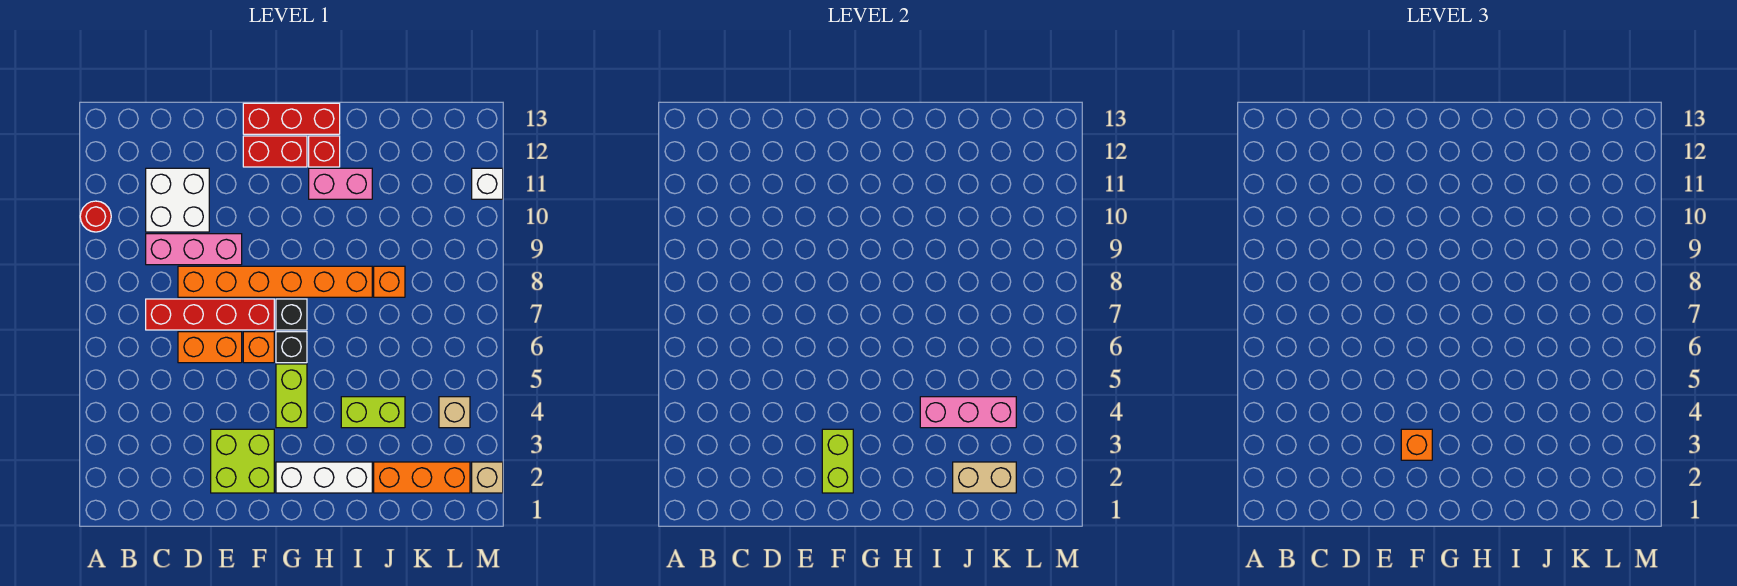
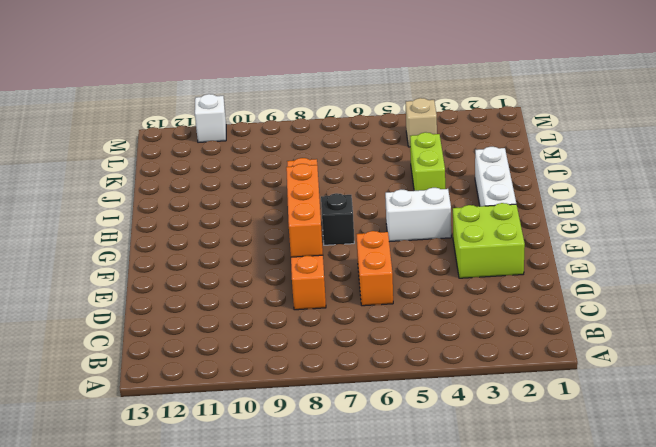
orange 1x3 brick [286,164,323,257] -> orange 1x3 brick moved to [374,462,470,493]
white 1x2 brick [385,188,451,242] -> lime 1x2 brick [276,364,307,428]
none -> red 1x1 round brick [80,201,111,232]
none -> red 1x4 brick [146,299,274,330]
none -> pink 1x3 brick [146,234,242,265]

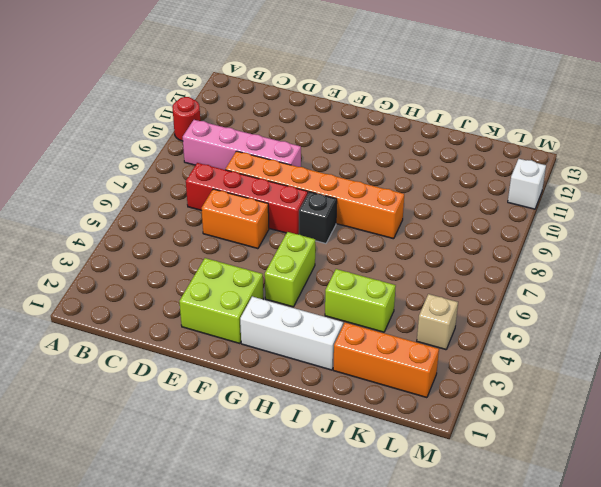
pink 1x4 brick [183,120,301,170] -> pink 1x3 brick [146,234,242,265]
none -> white 2x2 brick [146,168,209,232]
none -> orange 1x1 brick [243,332,274,363]
none -> red 1x2 brick [243,136,307,167]

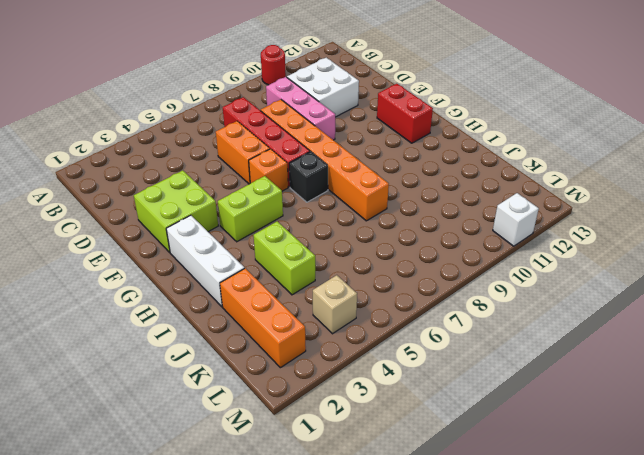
none -> red 1x3 brick [243,103,340,134]
none -> black 1x1 brick [276,332,307,363]
none -> pink 1x2 brick [309,168,372,199]

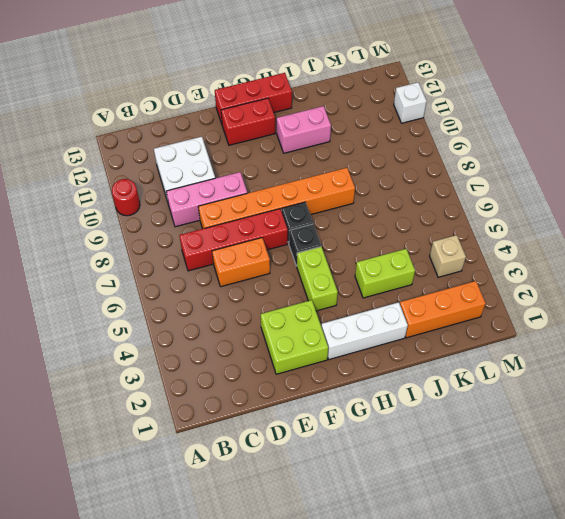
none -> orange 1x1 brick [243,332,274,363]
none -> red 1x1 brick [309,136,340,167]
none -> orange 1x1 brick [374,266,405,297]

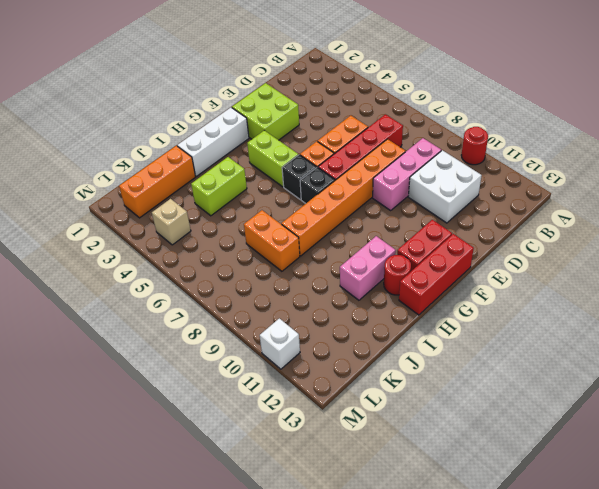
red 1x1 round brick [384,255,411,295] -> red 1x1 brick [309,136,340,167]
orange 1x2 brick [244,210,300,271] -> orange 1x1 brick [374,266,405,297]
none -> tan 1x1 brick [472,462,503,493]
none -> lime 1x2 brick [822,429,853,493]
none -> pink 1x3 brick [920,397,1016,428]

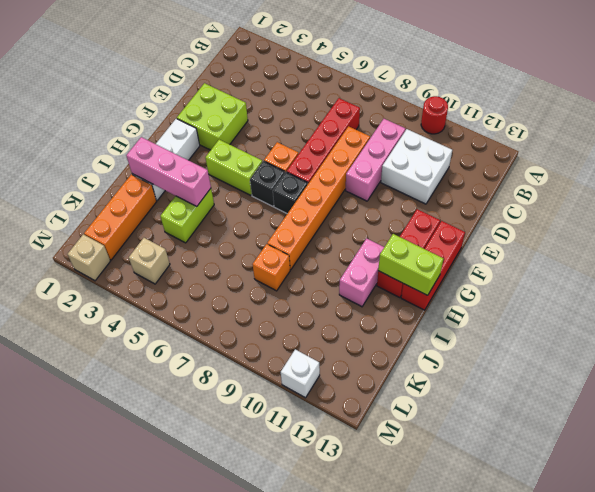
lime 1x2 brick [378,234,443,295] -> lime 1x2 brick moved to [822,429,853,493]
pink 1x3 brick [126,137,211,206] -> pink 1x3 brick turned to [920,397,1016,428]
none -> orange 1x2 brick [178,332,242,363]
none -> tan 1x2 brick [953,462,1016,493]
none -> orange 1x1 brick [1401,429,1432,460]

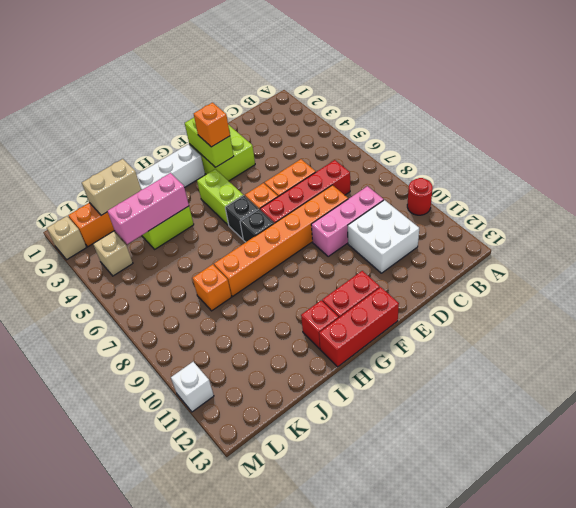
none -> pink 1x2 brick [309,168,372,199]

